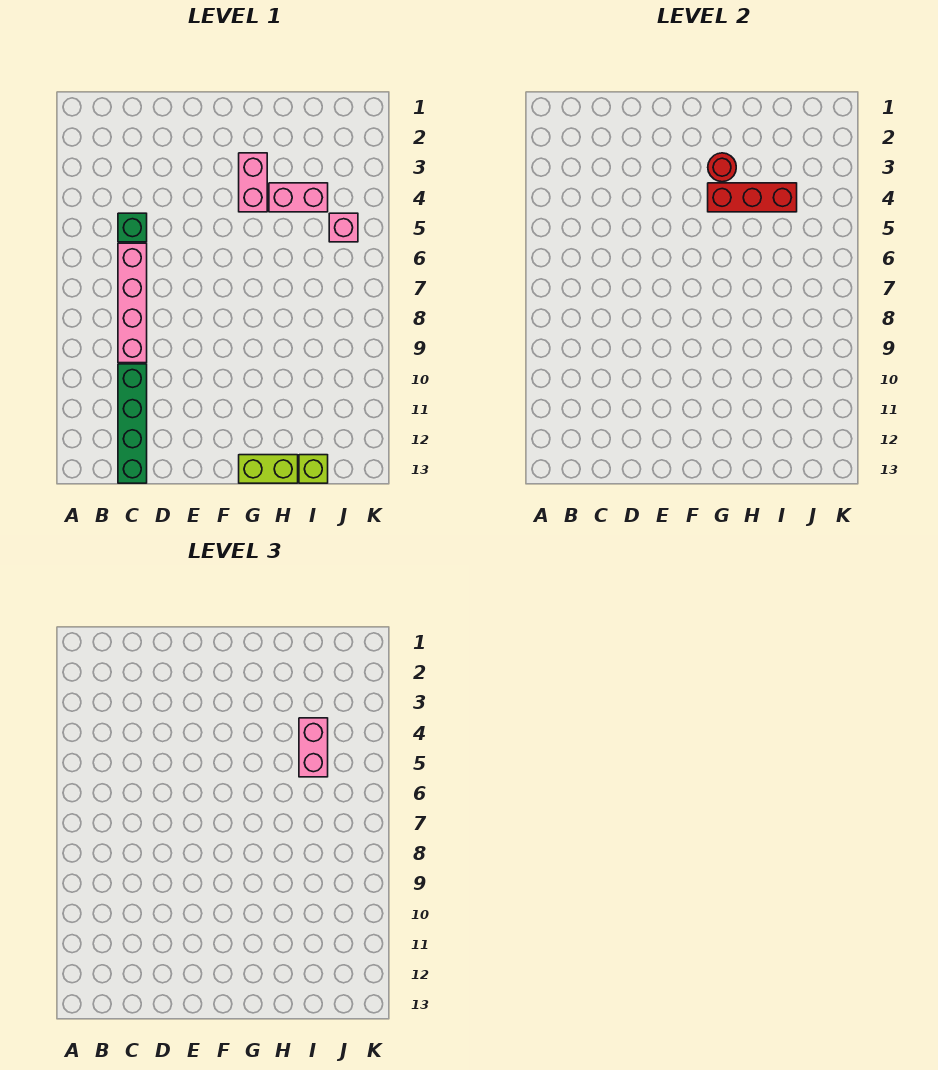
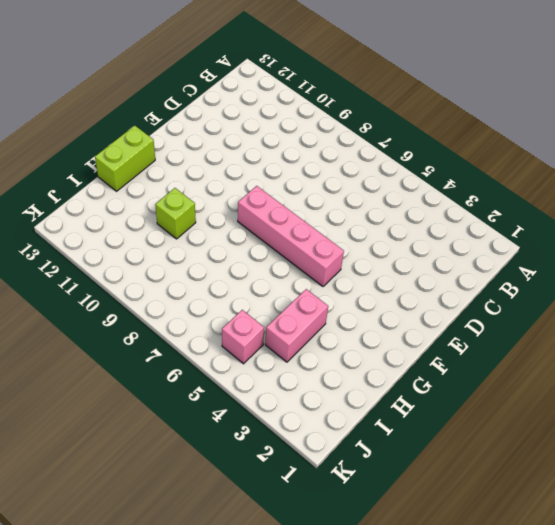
pink 1x4 brick [238,186,344,286] -> pink 1x4 brick moved to [118,243,147,363]
lime 1x1 brick [155,188,196,239] -> lime 1x1 brick moved to [299,455,328,483]
none -> green 1x1 brick [118,213,147,242]
none -> green 1x4 brick [118,364,147,483]

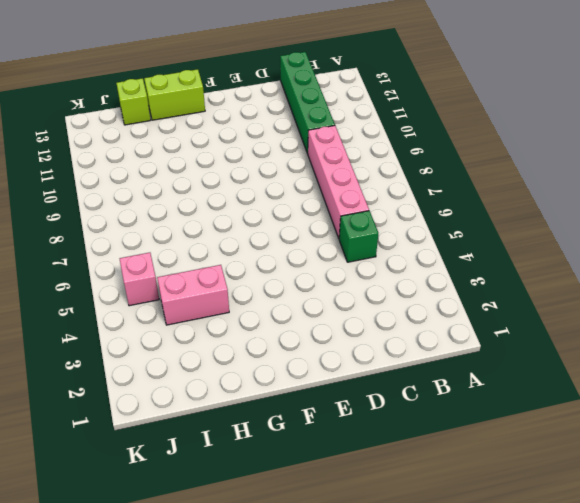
none -> pink 1x2 brick [239,153,267,212]
none -> red 1x1 round brick [708,153,736,182]

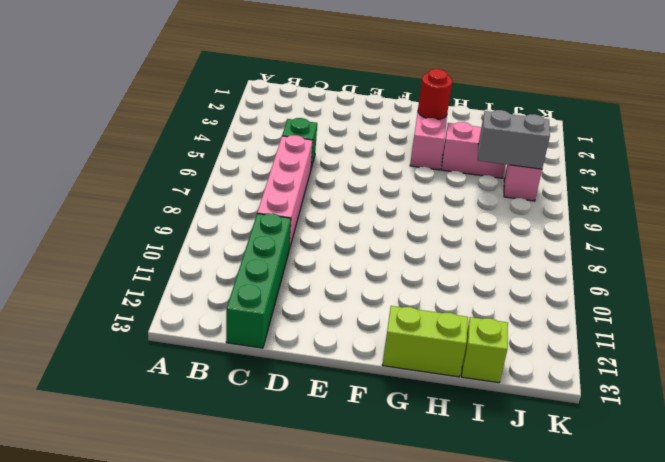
grey 1x2 brick [478,110,550,169] -> none
none -> red 1x3 brick [708,183,797,212]
none -> pink 1x2 brick [299,718,328,777]

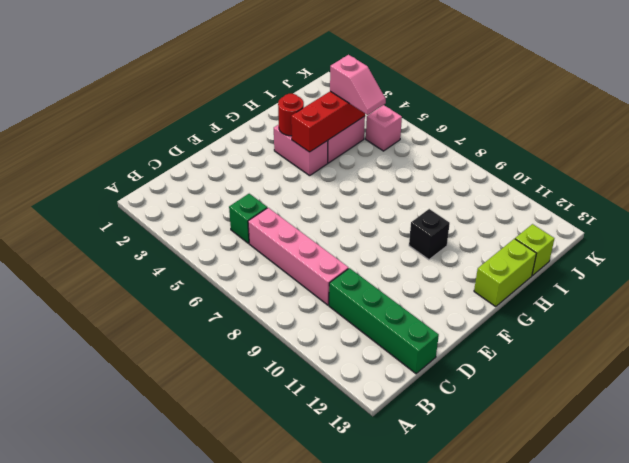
black 1x1 brick [409,209,450,260] -> none
pink 1x2 slope [330,55,386,115] -> pink 1x2 brick [299,718,328,777]

